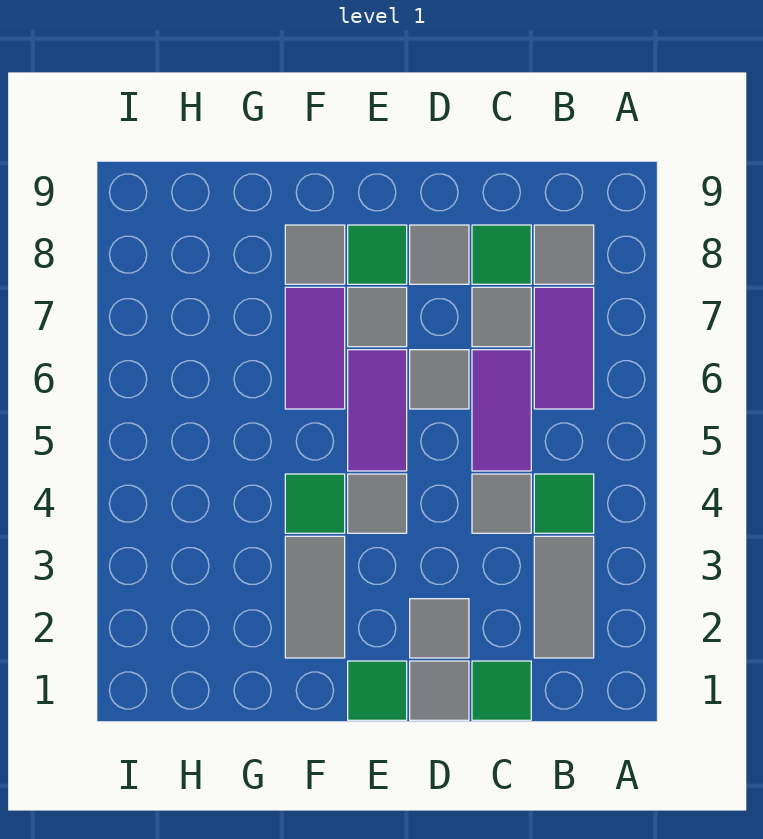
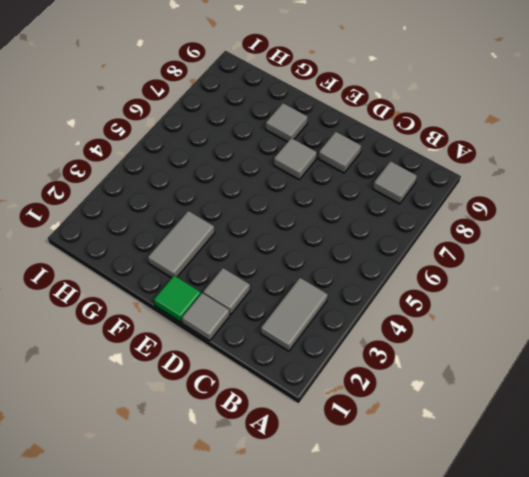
none -> green 1x1 tile [534,474,594,533]
none -> purple 1x2 tile [534,287,594,409]
none -> green 1x1 tile [472,661,531,720]

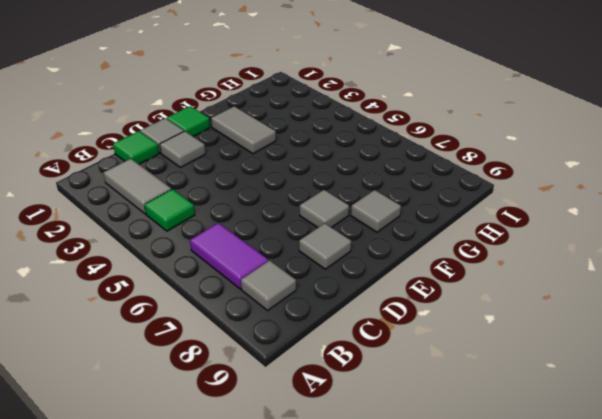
none -> grey 1x1 tile [472,474,531,533]
none -> purple 1x2 tile [472,350,531,471]
none -> grey 1x1 tile [472,287,531,347]

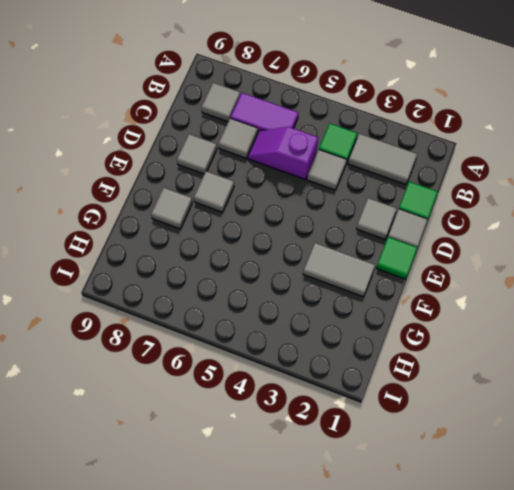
purple 1x2 slope [248,127,318,179] -> purple 1x2 tile [472,350,531,471]
none -> green 1x1 tile [472,225,531,284]
none -> grey 1x1 tile [410,350,469,409]
none -> grey 1x1 tile [348,474,407,533]

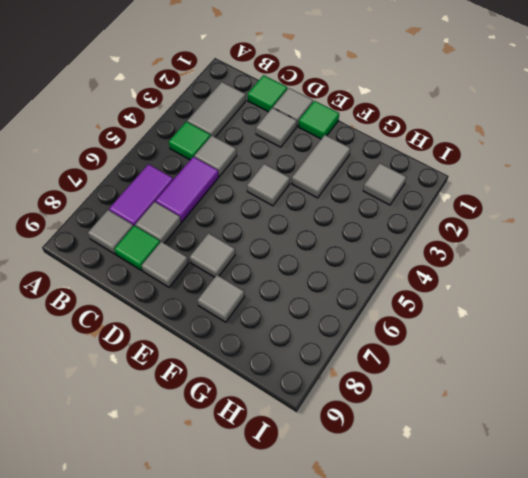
grey 1x1 tile [363,163,406,205] -> grey 1x1 tile moved to [410,350,469,409]
none -> purple 1x2 tile [348,350,407,471]
none -> green 1x1 tile [348,225,407,284]
none -> green 1x1 tile [285,474,345,533]

